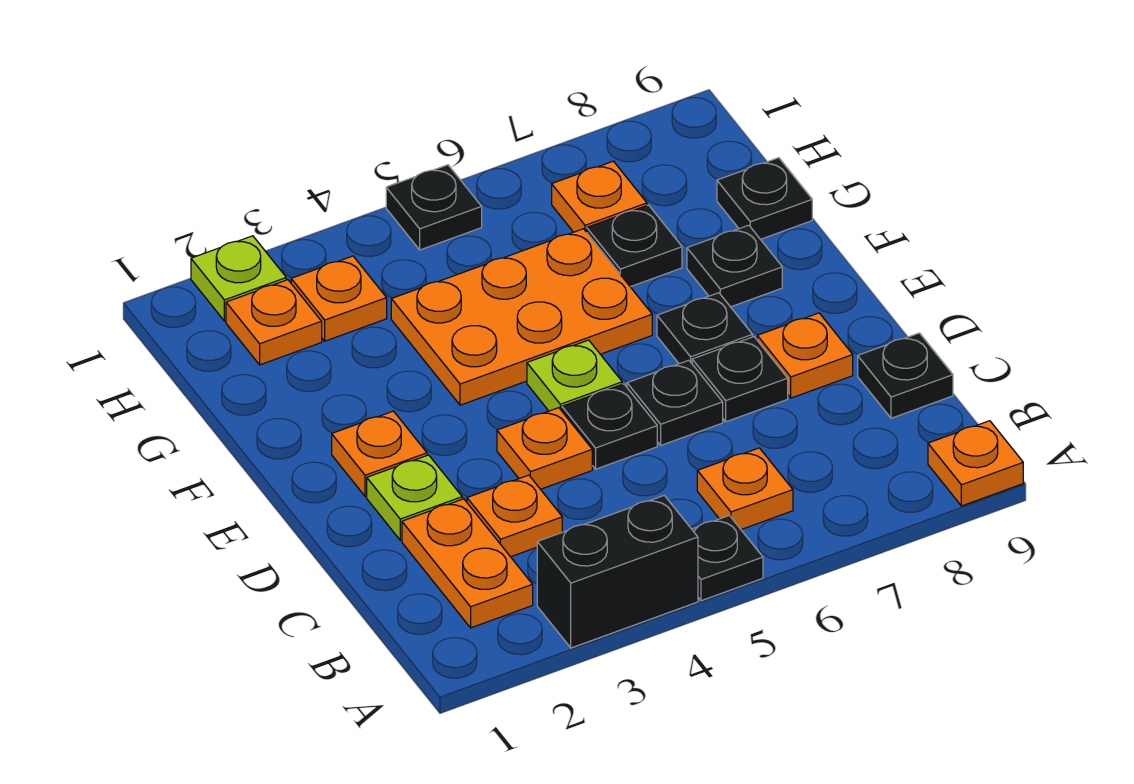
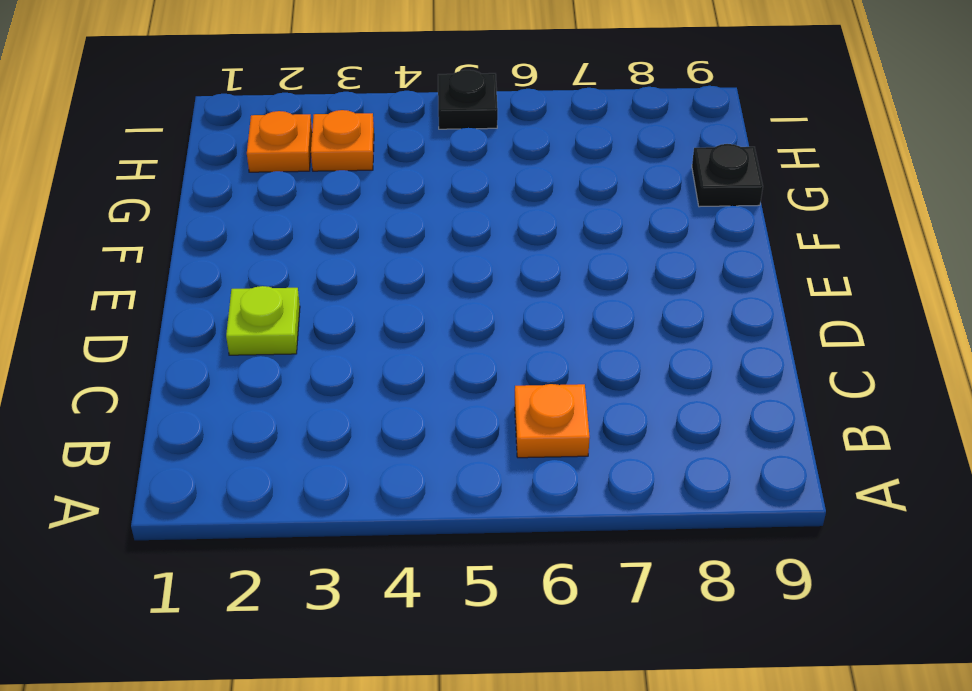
none -> black 1x2 brick [537,495,698,648]
none -> black 1x1 plate [692,515,763,601]
none -> orange 1x1 plate [928,421,1023,506]

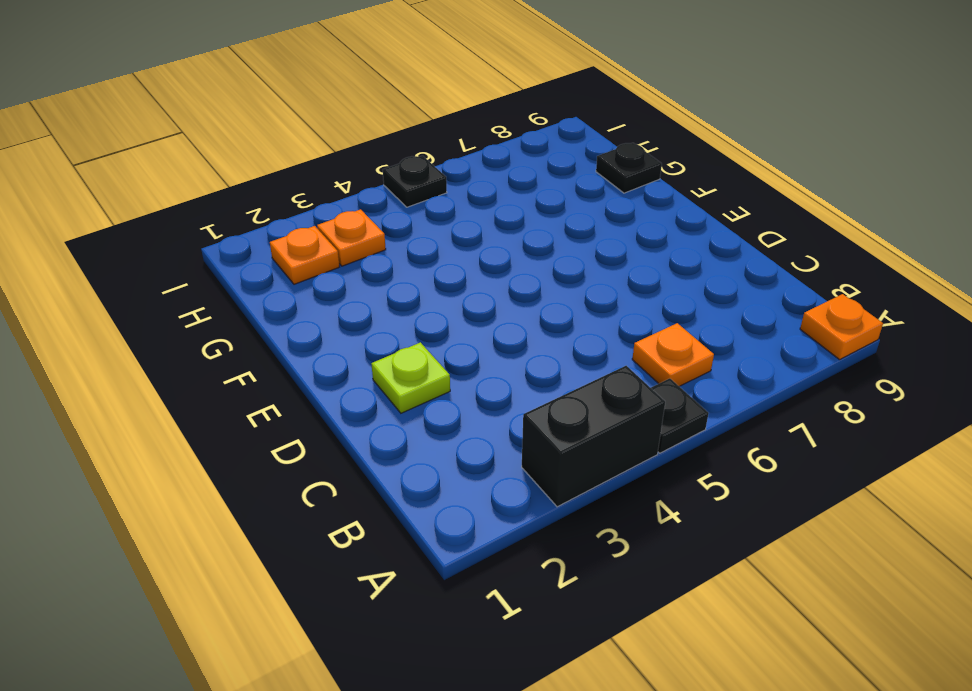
none -> orange 1x2 plate [402,499,533,628]
none -> orange 1x1 plate [467,475,562,557]
none -> black 1x1 plate [858,333,953,418]

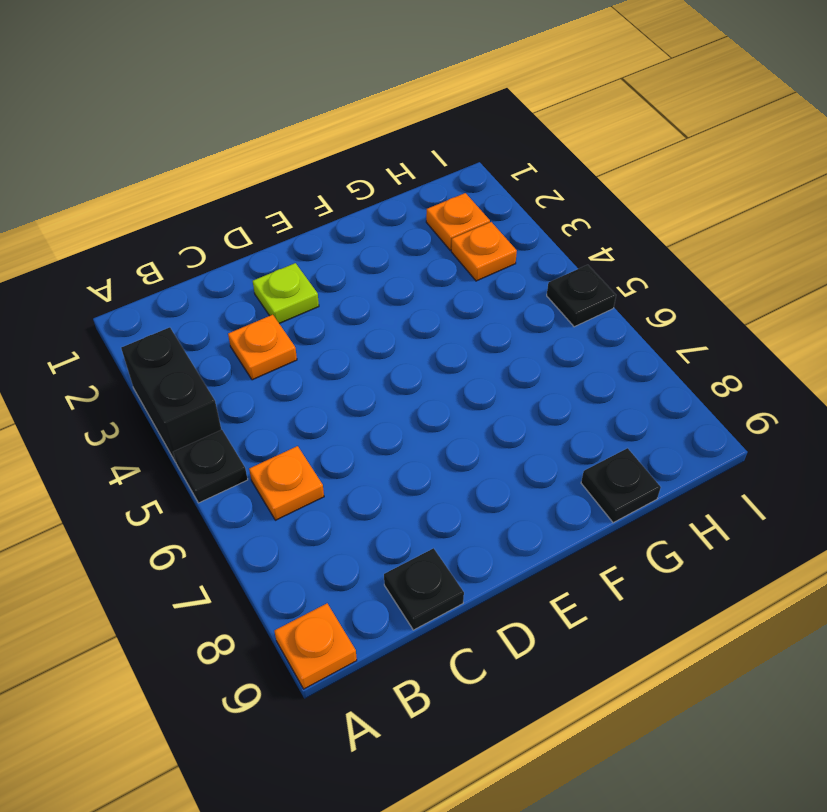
none -> orange 1x2 plate [402,499,533,628]
none -> orange 1x1 plate [497,408,592,489]
none -> black 1x1 plate [562,384,657,469]

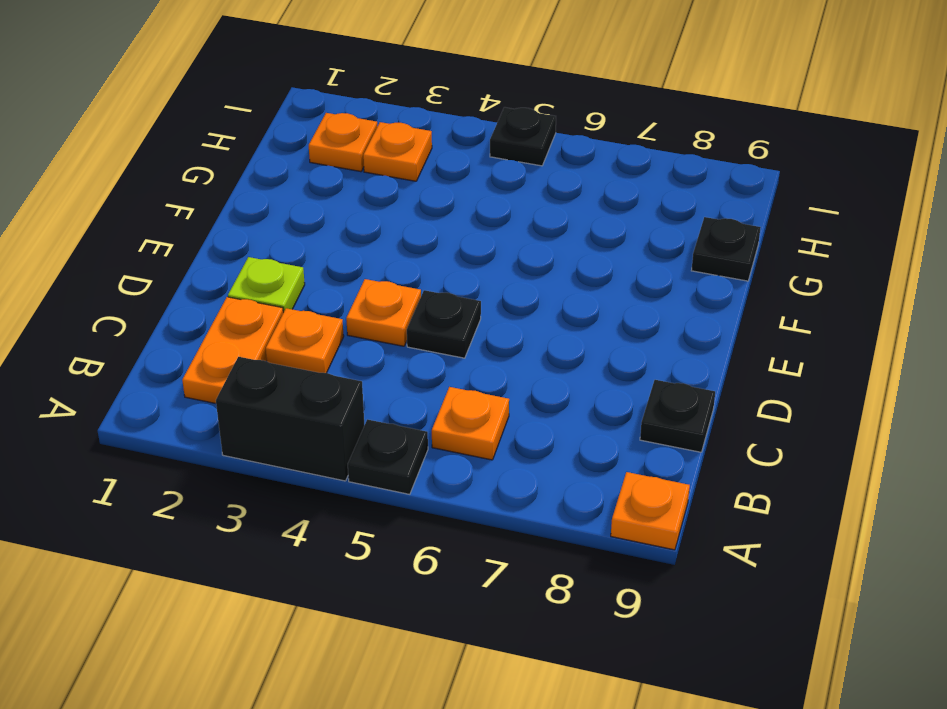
none -> black 1x1 plate [627,360,723,445]
none -> black 1x1 plate [692,337,788,422]
none -> orange 1x1 plate [757,313,853,398]

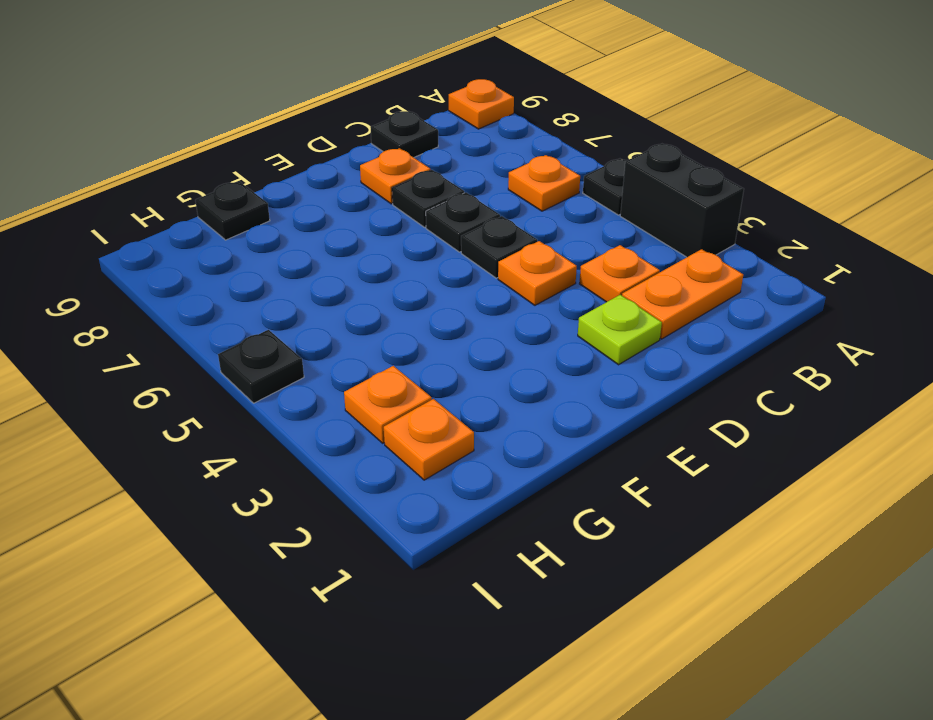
none -> orange 1x1 plate [332,411,427,496]
none -> lime 1x1 plate [527,340,622,411]
none -> black 1x1 plate [657,293,752,364]

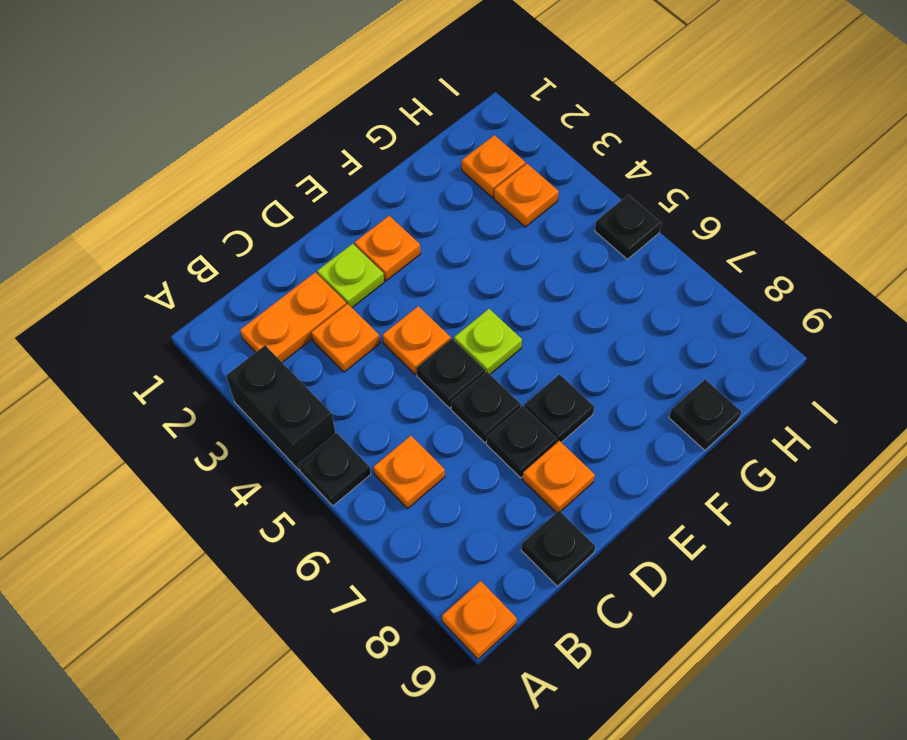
none -> orange 2x3 plate [391,229,652,405]
none -> black 1x1 plate [687,225,782,307]
none -> black 1x1 plate [587,205,682,287]

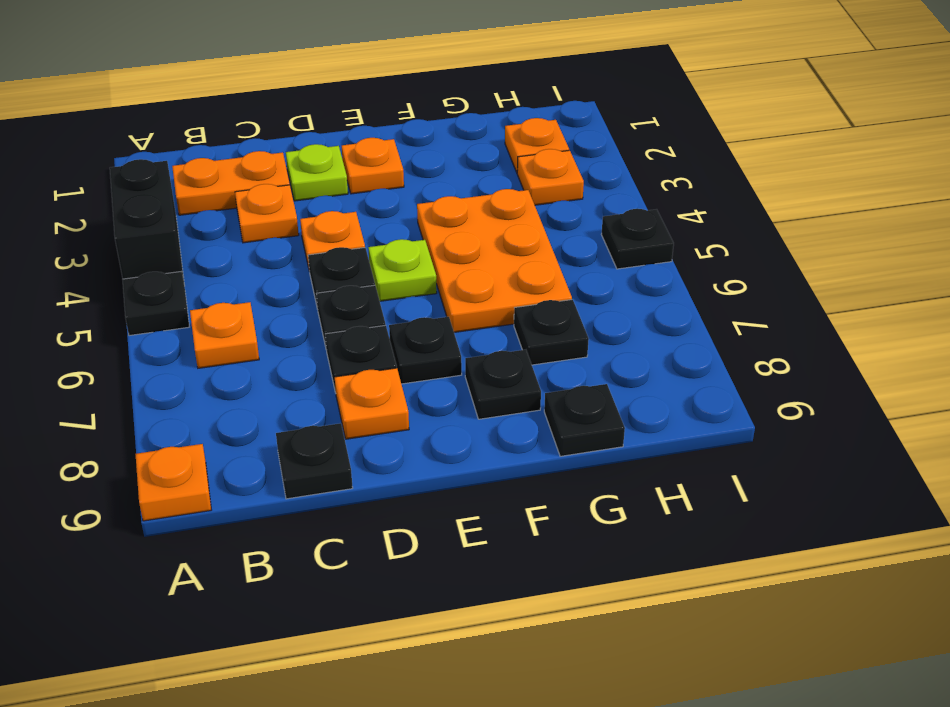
none -> orange 1x1 plate [552,161,647,232]
none -> lime 1x1 plate [191,236,286,321]

